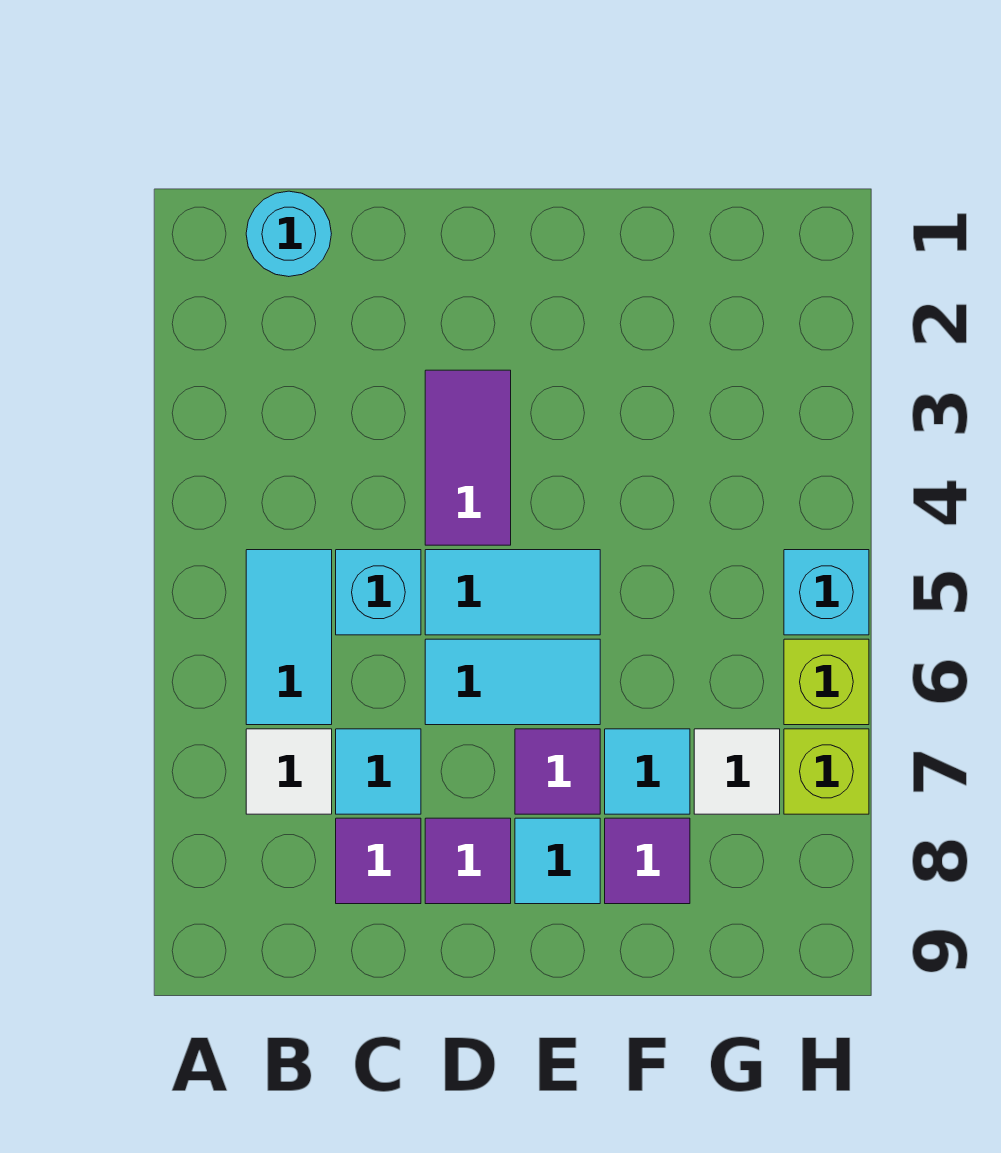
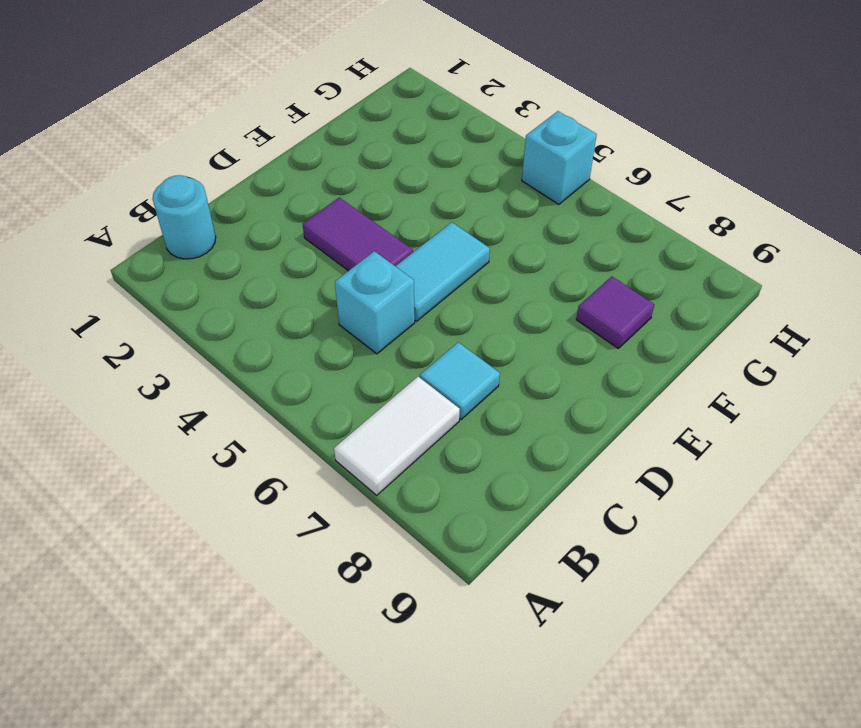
white 1x2 tile [334,377,460,495] -> white 1x1 tile [246,729,332,814]
none -> cyan 1x2 tile [246,550,332,725]
none -> purple 1x1 tile [336,818,421,904]
none -> cyan 1x2 tile [425,639,600,725]

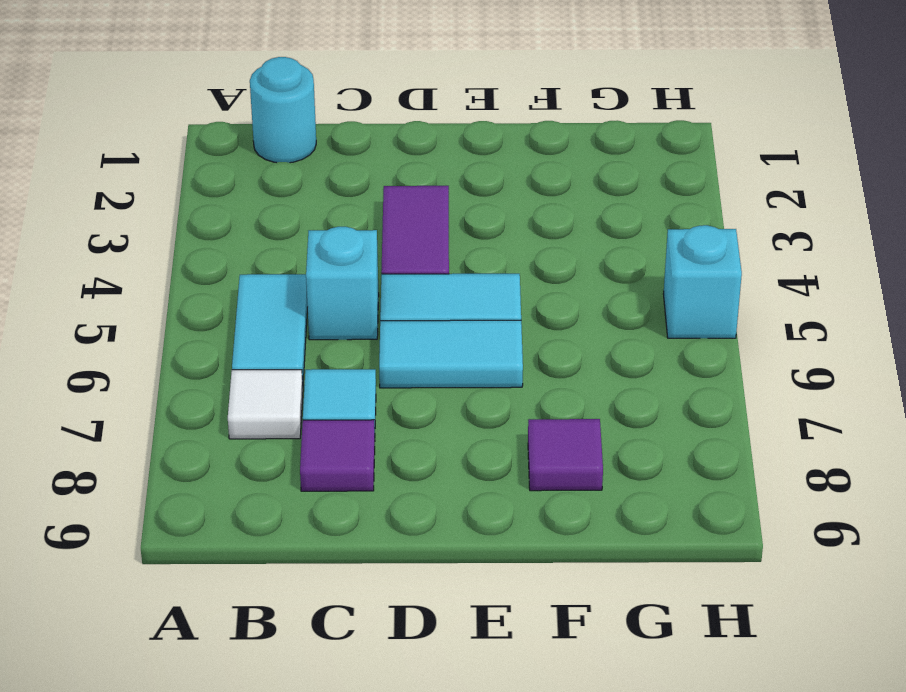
none -> purple 1x1 tile [425,818,511,904]
none -> purple 1x1 tile [515,729,600,814]
none -> cyan 1x1 tile [515,818,600,904]

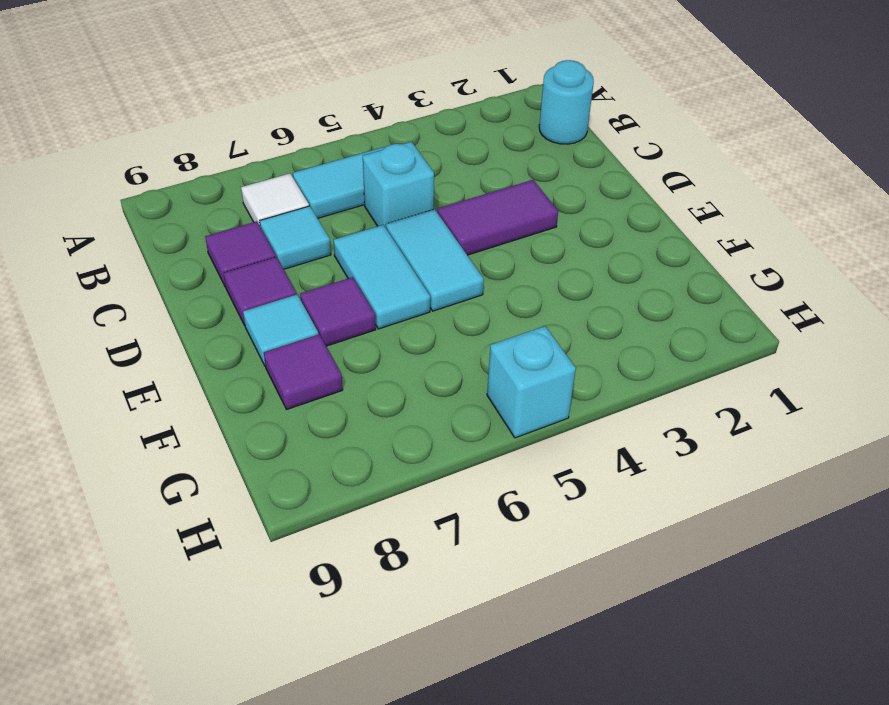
none -> cyan 1x1 tile [605,729,690,814]
none -> white 1x1 tile [694,729,780,814]
none -> lime 1x1 brick [784,639,869,725]

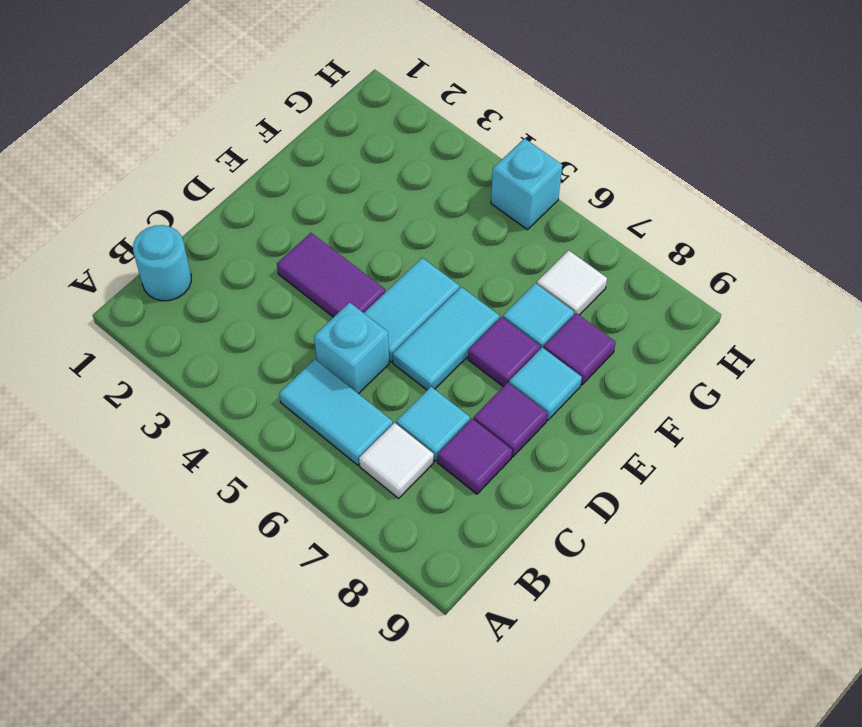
none -> lime 1x1 brick [784,639,869,725]
none -> lime 1x1 brick [784,729,869,814]

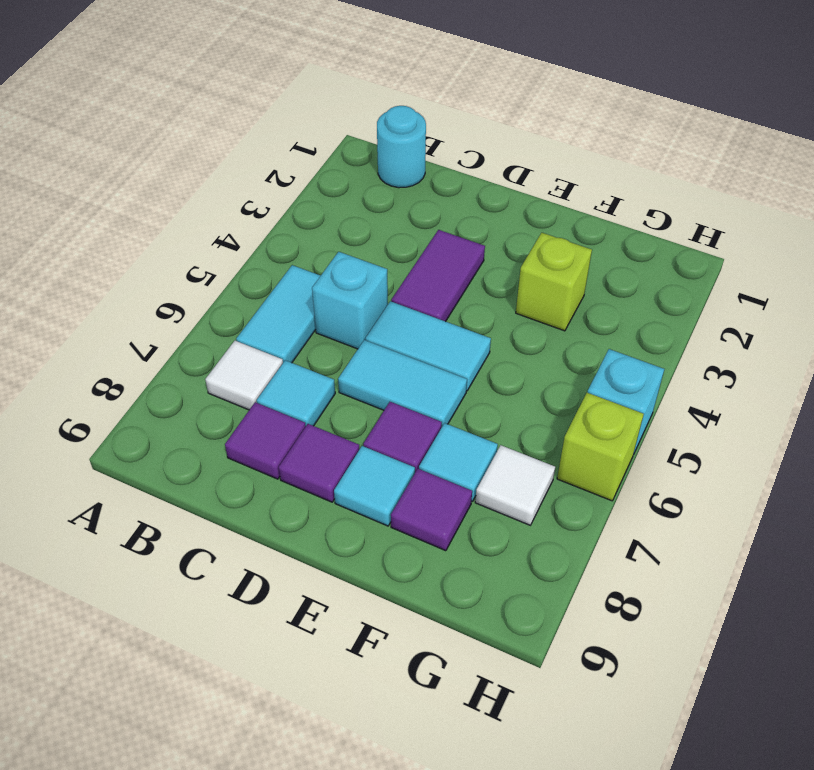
lime 1x1 brick [516,233,592,331] -> lime 1x1 brick moved to [784,729,869,814]

